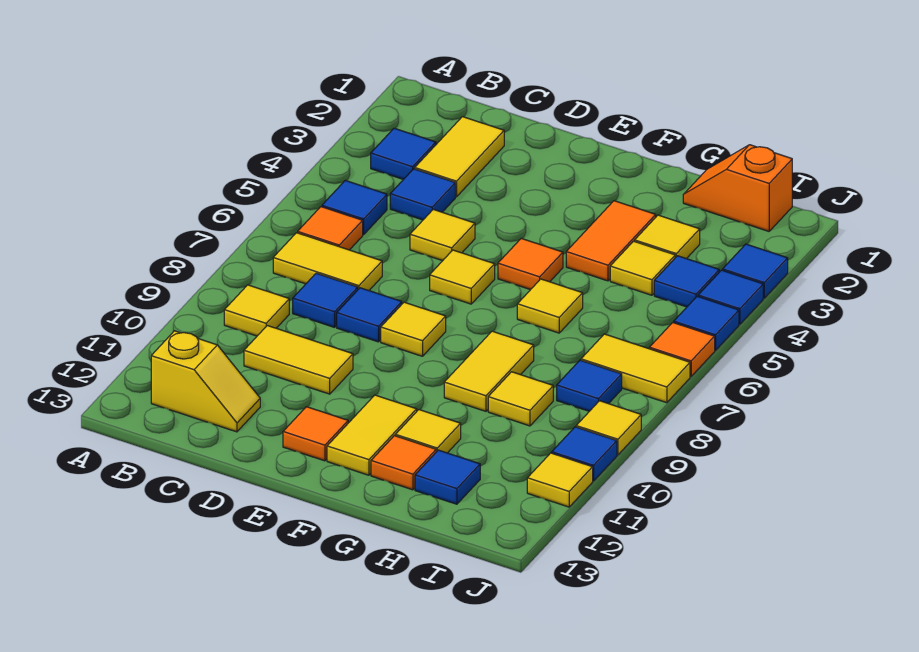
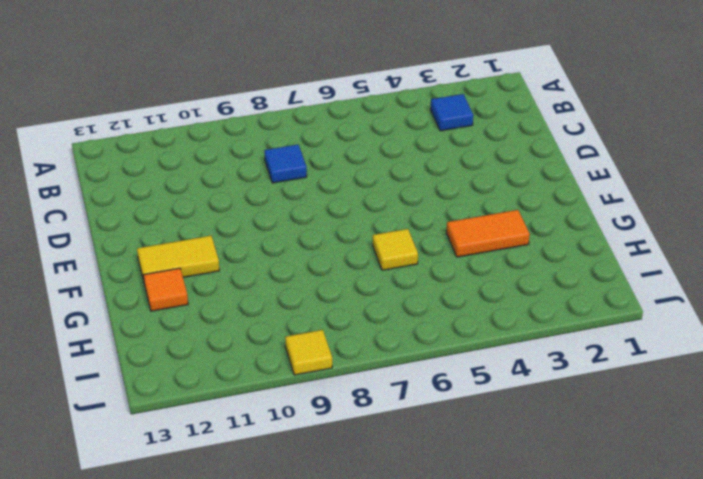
none -> blue 1x1 tile [322,180,387,235]
none -> orange 1x1 tile [298,207,363,250]
none -> yellow 1x2 tile [273,233,382,290]
none -> yellow 1x1 tile [224,285,289,336]

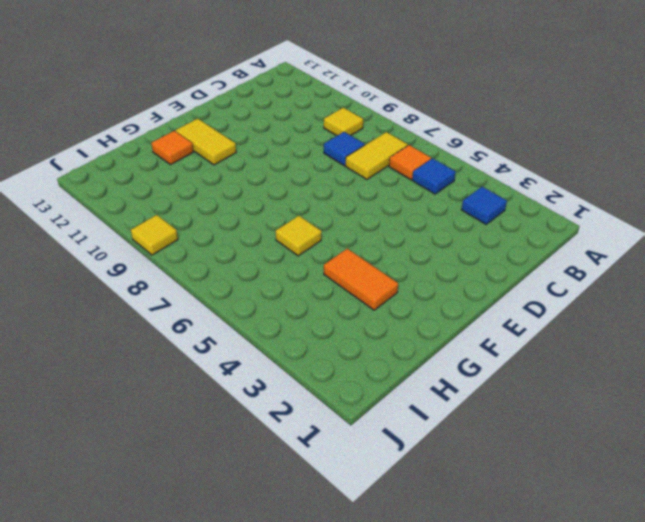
none -> yellow 1x2 slope [151,331,260,432]
none -> yellow 1x2 tile [415,117,504,197]
none -> blue 1x1 tile [390,169,455,220]
none -> yellow 1x2 tile [244,326,353,394]

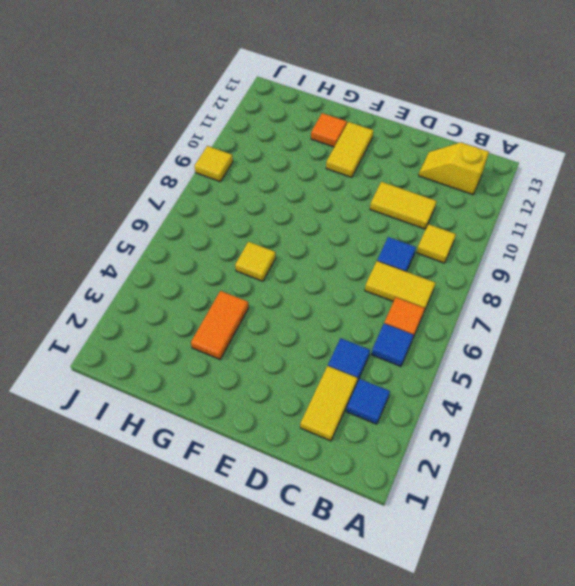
none -> yellow 1x1 tile [410,209,475,261]
none -> blue 1x1 tile [337,288,402,342]
none -> yellow 1x1 tile [430,250,495,304]
none -> yellow 1x1 tile [381,302,446,356]

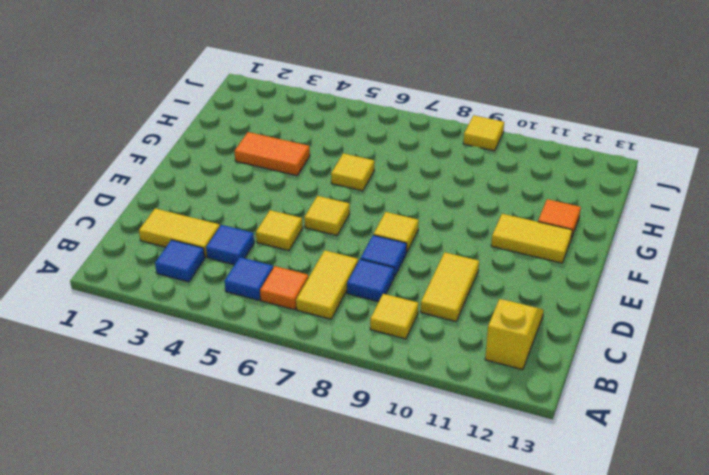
none -> orange 1x1 tile [283,407,348,461]
none -> orange 1x1 tile [498,238,563,290]
none -> yellow 1x2 tile [444,331,534,411]
none -> yellow 1x1 tile [395,410,461,453]

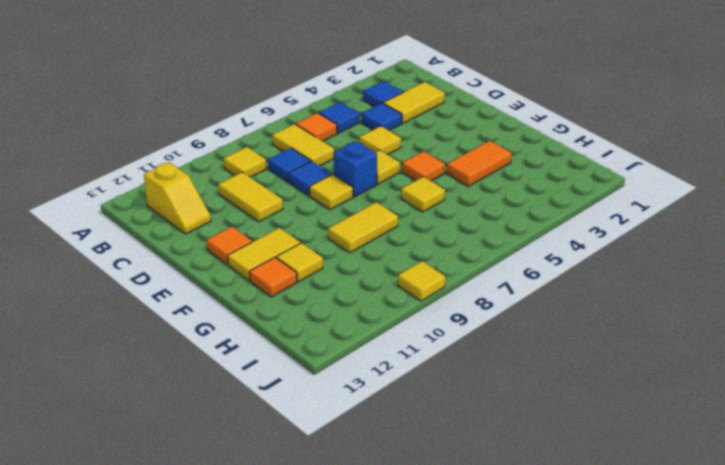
blue 1x1 brick [333,141,377,197] -> none
none -> orange 1x2 slope [683,145,792,231]
none -> yellow 1x1 tile [635,215,700,259]
none -> yellow 1x1 tile [610,241,675,295]
none -> yellow 1x1 tile [488,372,553,426]

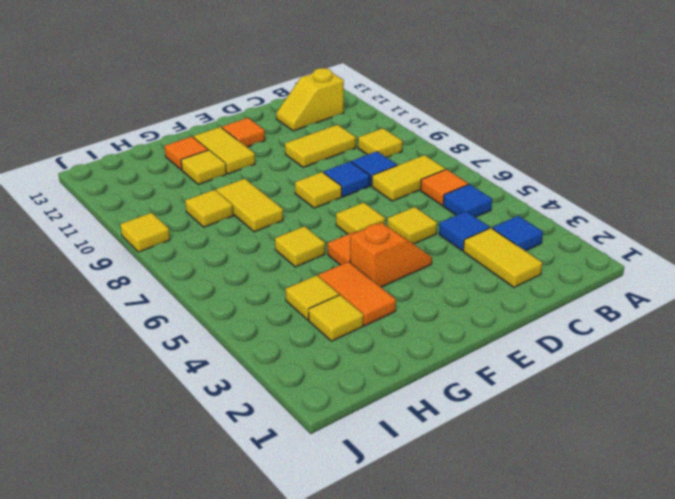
orange 1x2 slope [350,223,432,287] -> orange 1x2 slope moved to [683,145,792,231]
none -> blue 1x1 tile [415,450,480,504]
none -> blue 1x1 tile [654,256,719,307]
none -> yellow 1x2 tile [581,334,690,403]
none -> blue 1x1 tile [557,360,622,411]

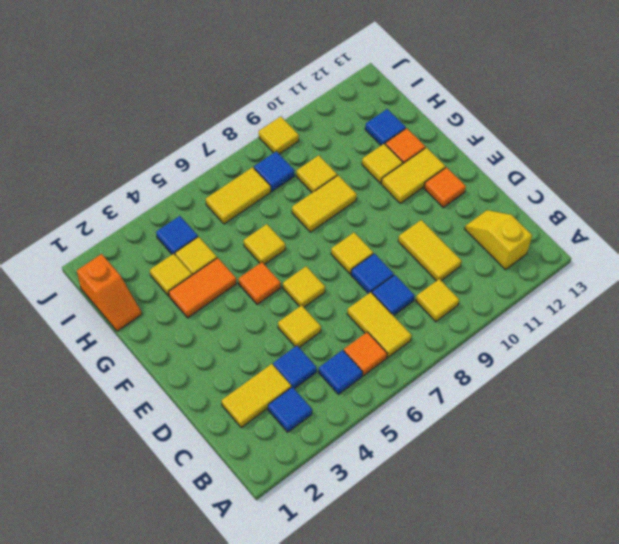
yellow 1x2 tile [206,167,271,224] -> yellow 1x2 tile turned to [581,334,690,403]
none -> blue 1x1 tile [723,244,788,298]
none -> blue 1x1 tile [698,270,763,324]
none -> blue 1x1 tile [674,296,739,350]
none -> orange 1x1 tile [649,322,715,376]

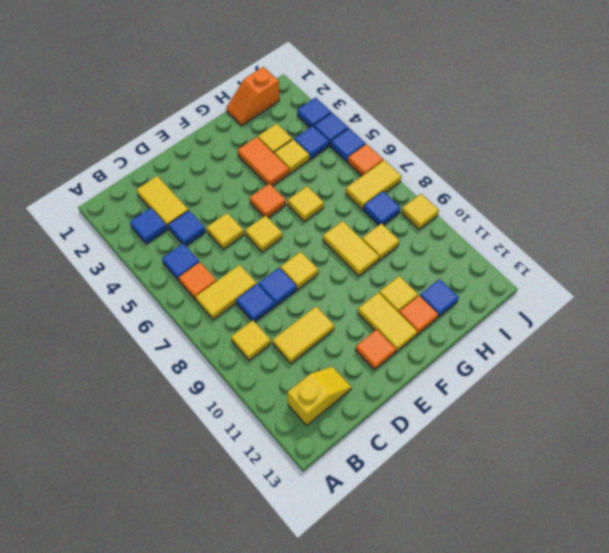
none -> blue 1x1 tile [552,427,617,481]
none -> yellow 1x1 tile [527,453,593,507]

